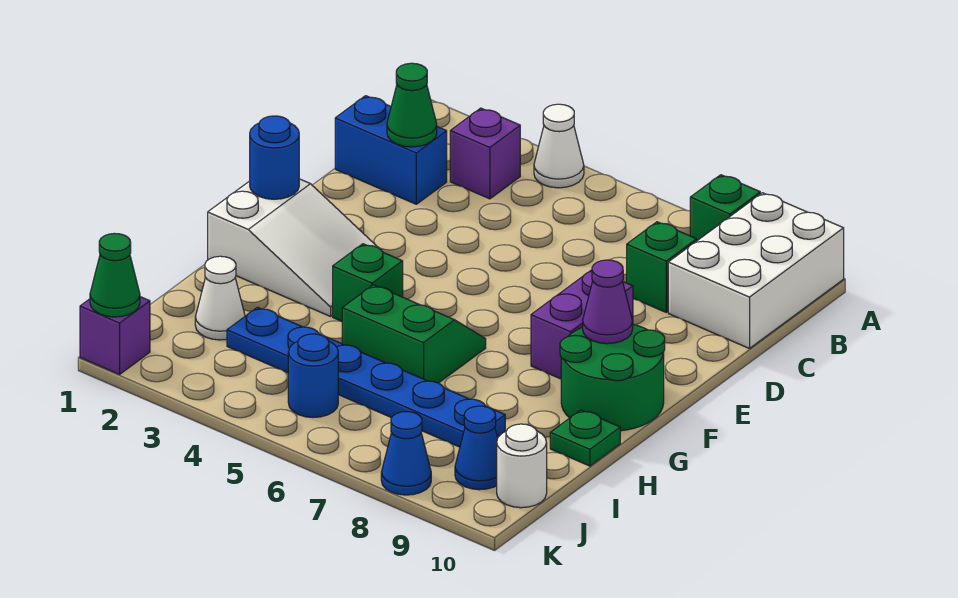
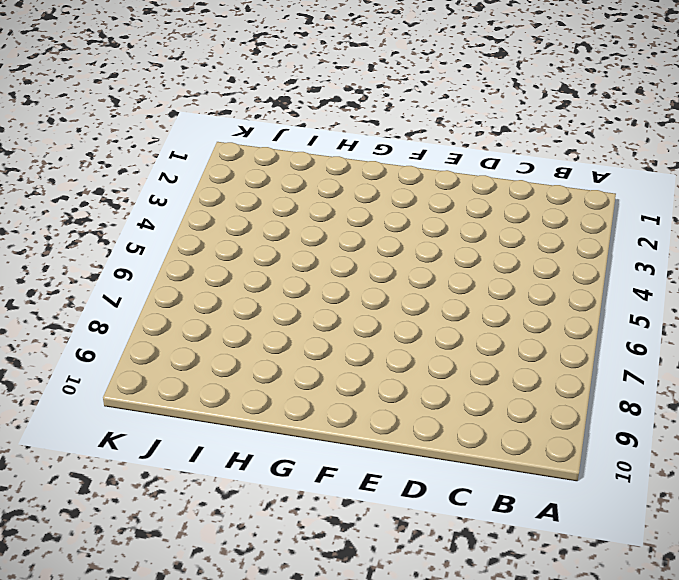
none -> white 1x1 cone [534,104,584,188]
none -> green 1x1 brick [690,175,760,241]
none -> white 2x3 brick [668,193,844,349]

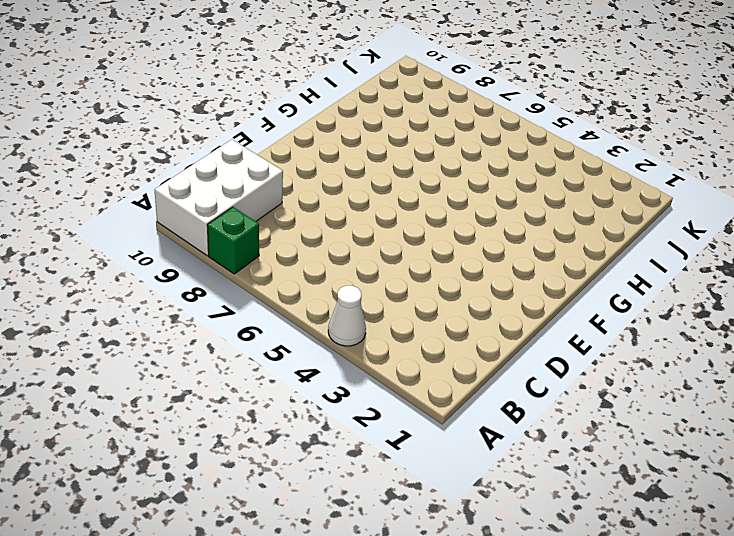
none -> purple 1x1 brick [450,108,520,199]
none -> blue 1x2 brick [335,96,447,204]
none -> green 1x1 brick [627,222,697,312]

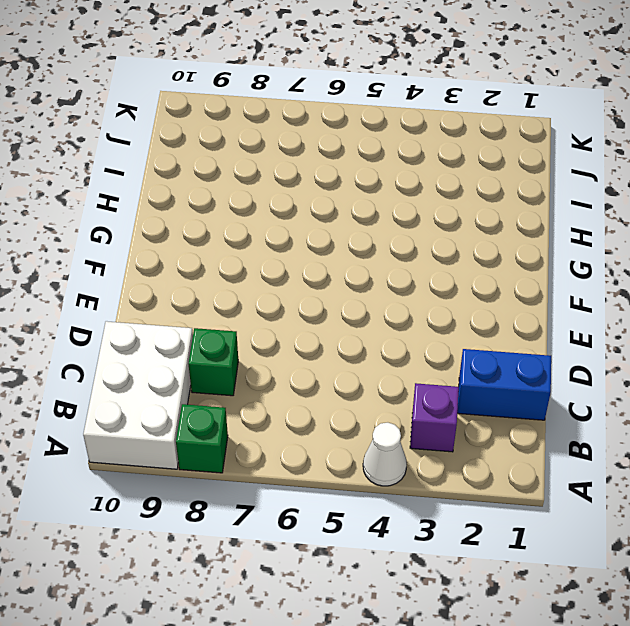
none -> purple 1x2 brick [531,270,633,379]
none -> white 2x3 slope [208,179,377,316]
none -> green 2x2 round brick [560,325,665,431]

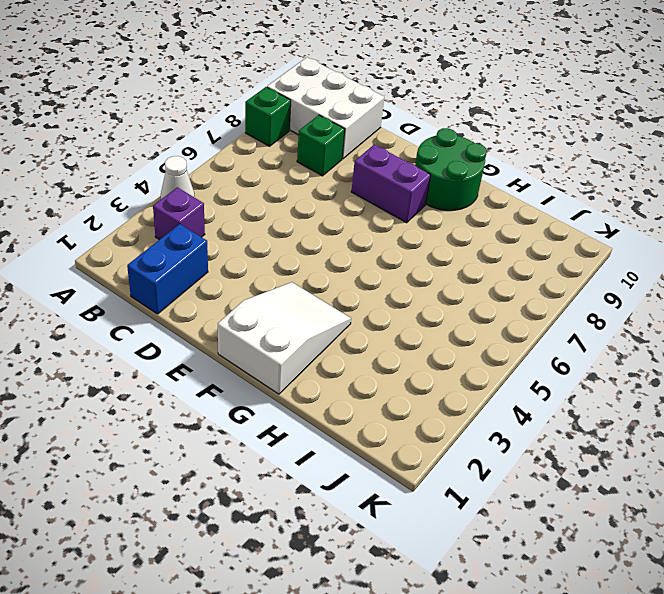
none -> green 1x1 brick [333,244,403,322]
none -> green 2x2 slope [342,285,486,383]
none -> green 1x1 plate [550,410,620,466]

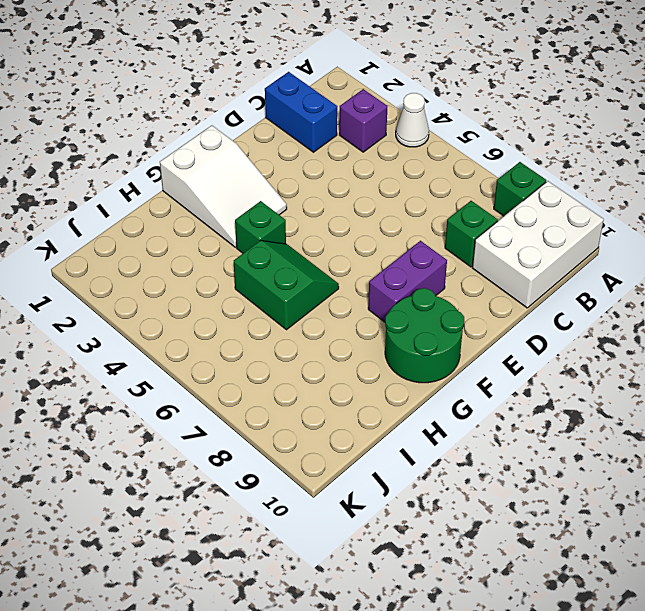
none -> green 1x1 plate [550,410,620,466]
none -> white 1x1 cone [195,256,245,340]
none -> blue 1x6 plate [227,307,505,447]

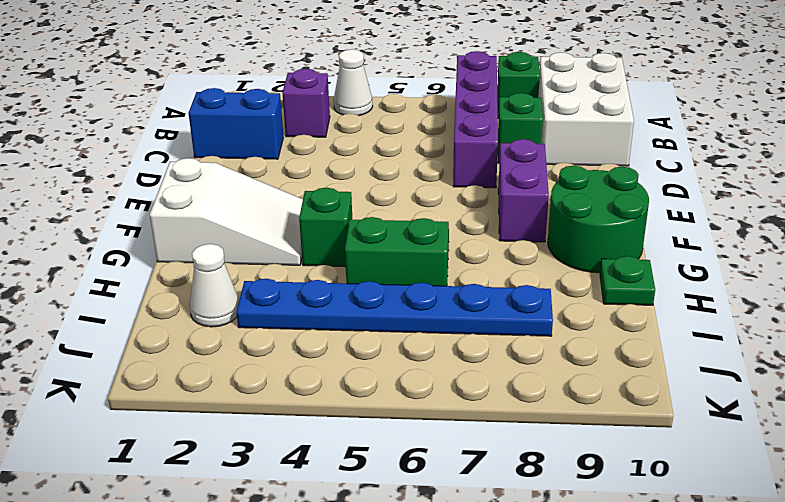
purple 1x4 brick [453,51,498,188] -> none
none -> blue 1x1 round brick [288,334,338,417]
none -> blue 1x1 cone [455,406,498,490]
none -> white 1x1 round brick [497,424,547,508]

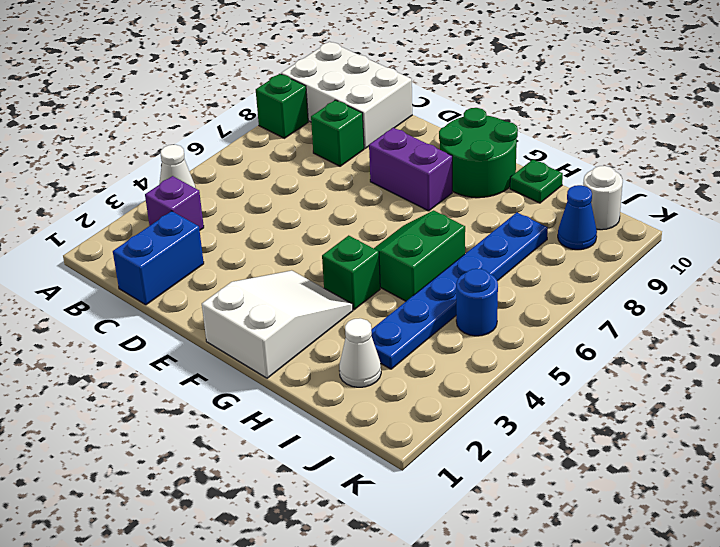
none -> purple 1x1 brick [80,297,150,374]
none -> blue 1x1 cone [381,412,431,495]
none -> green 1x1 cone [387,63,437,147]

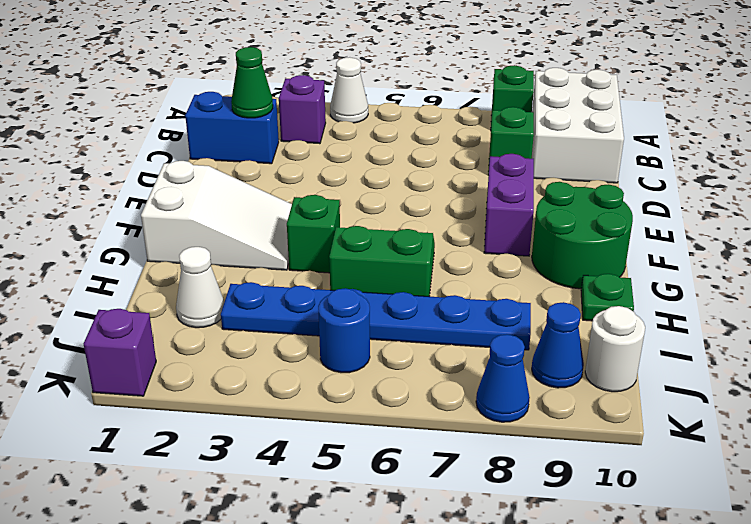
none -> blue 1x1 round brick [250,116,299,199]
none -> purple 1x1 cone [583,260,633,344]
none -> green 1x1 cone [90,233,140,317]

